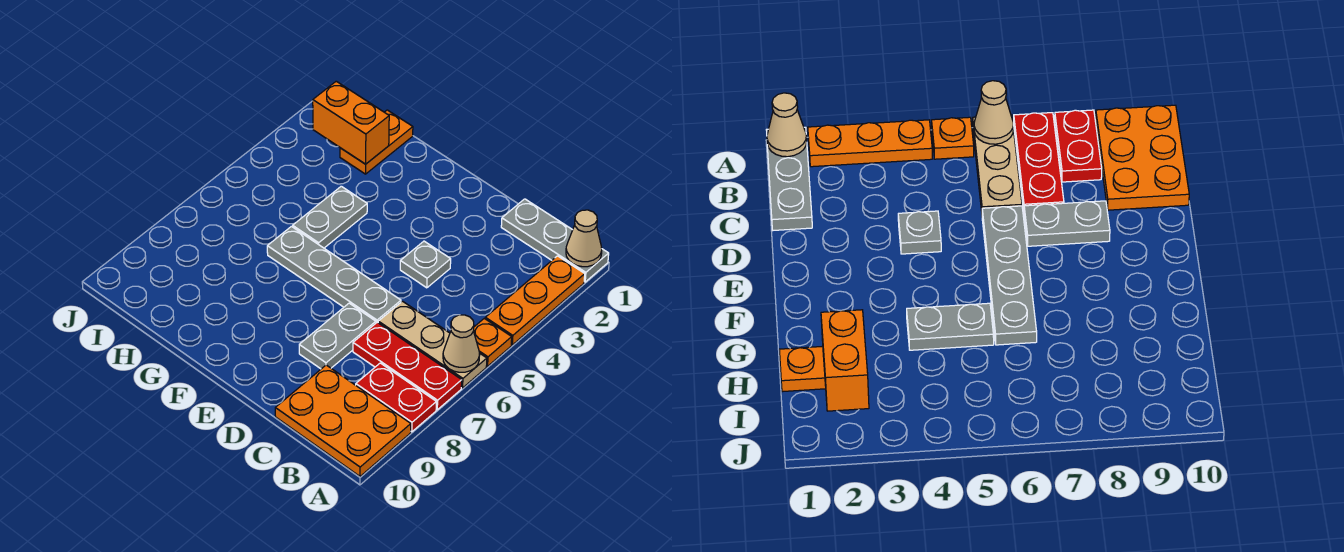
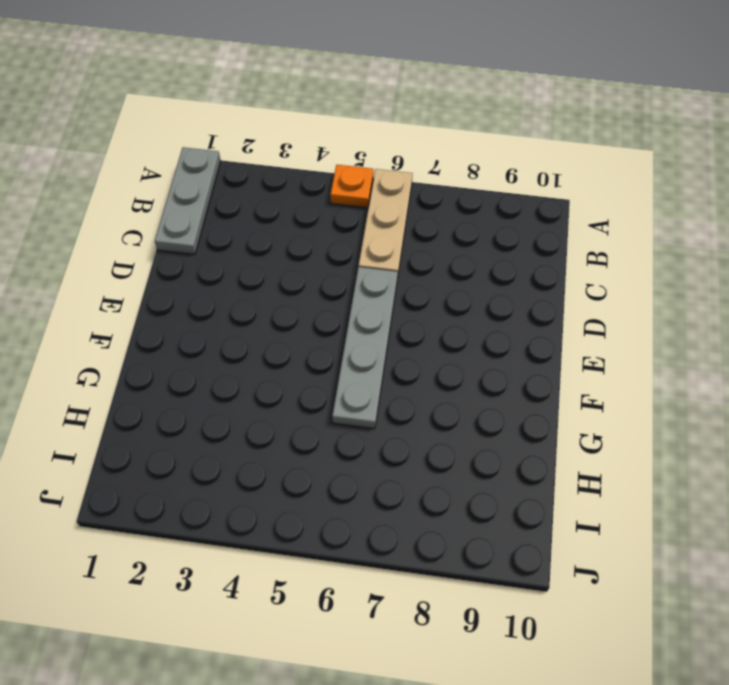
none -> orange 1x3 plate [485,256,585,345]
none -> red 1x3 plate [353,322,462,410]
none -> red 1x2 plate [356,363,436,432]

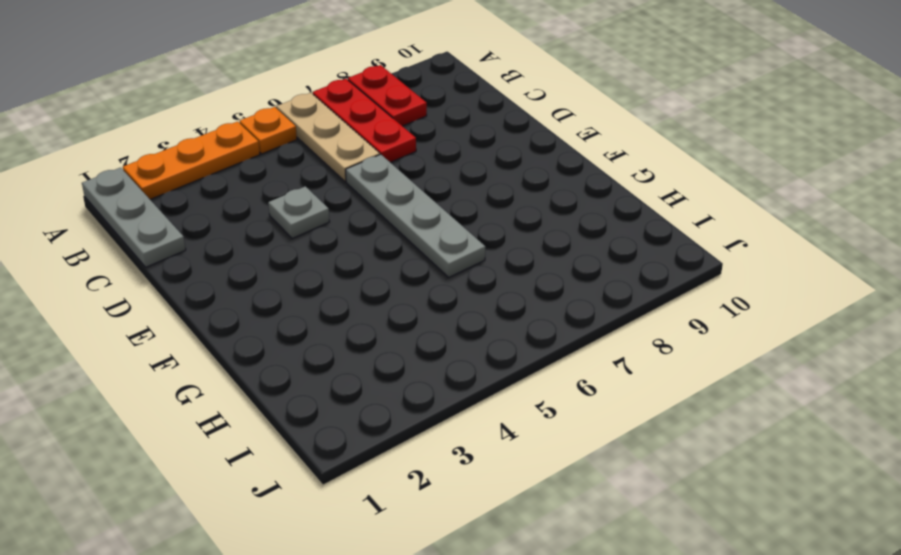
none -> orange 2x3 plate [275,365,411,476]
none -> grey 1x2 plate [299,303,376,369]
none -> grey 1x2 plate [293,186,367,248]

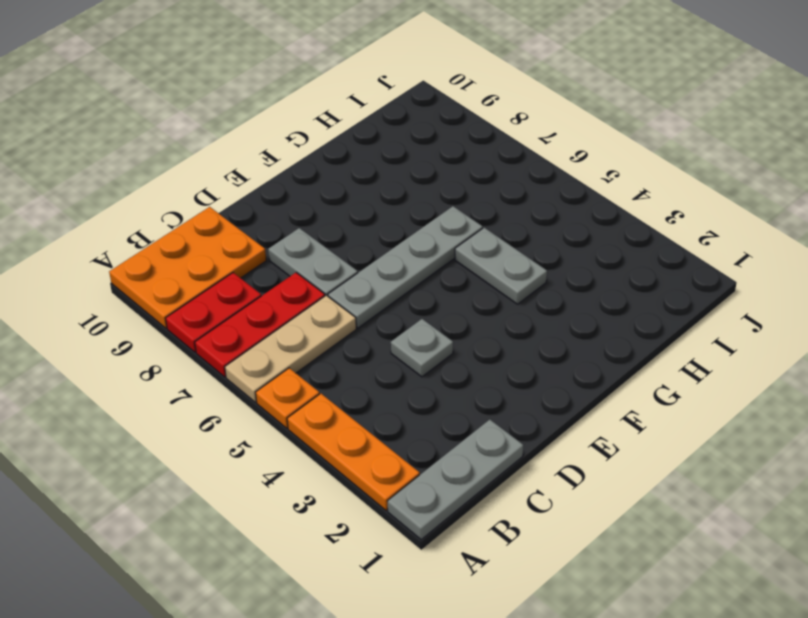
none -> orange 1x2 plate [340,110,413,174]
none -> tan 1x1 cone [566,210,602,267]
none -> tan 1x1 cone [443,315,480,372]

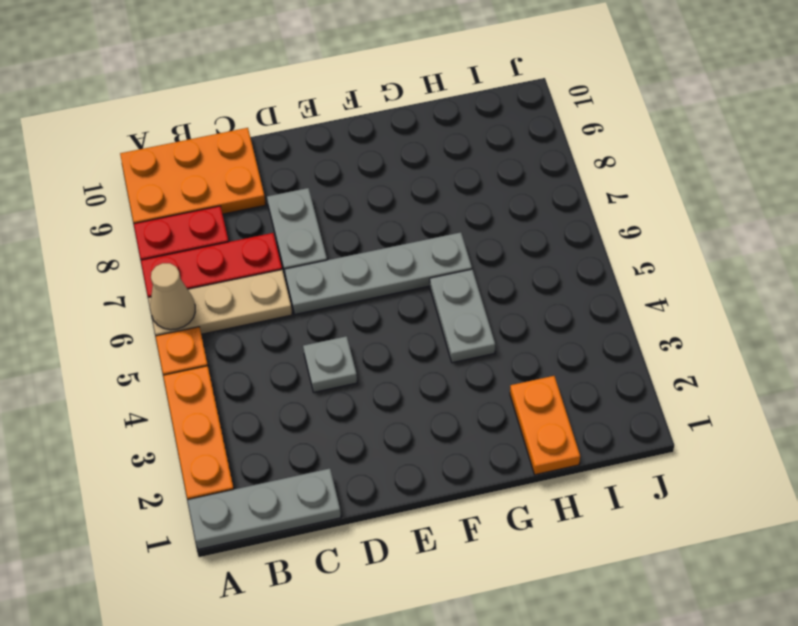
none -> tan 1x1 cone [566,210,602,267]
none -> orange 1x2 brick [313,81,389,164]

